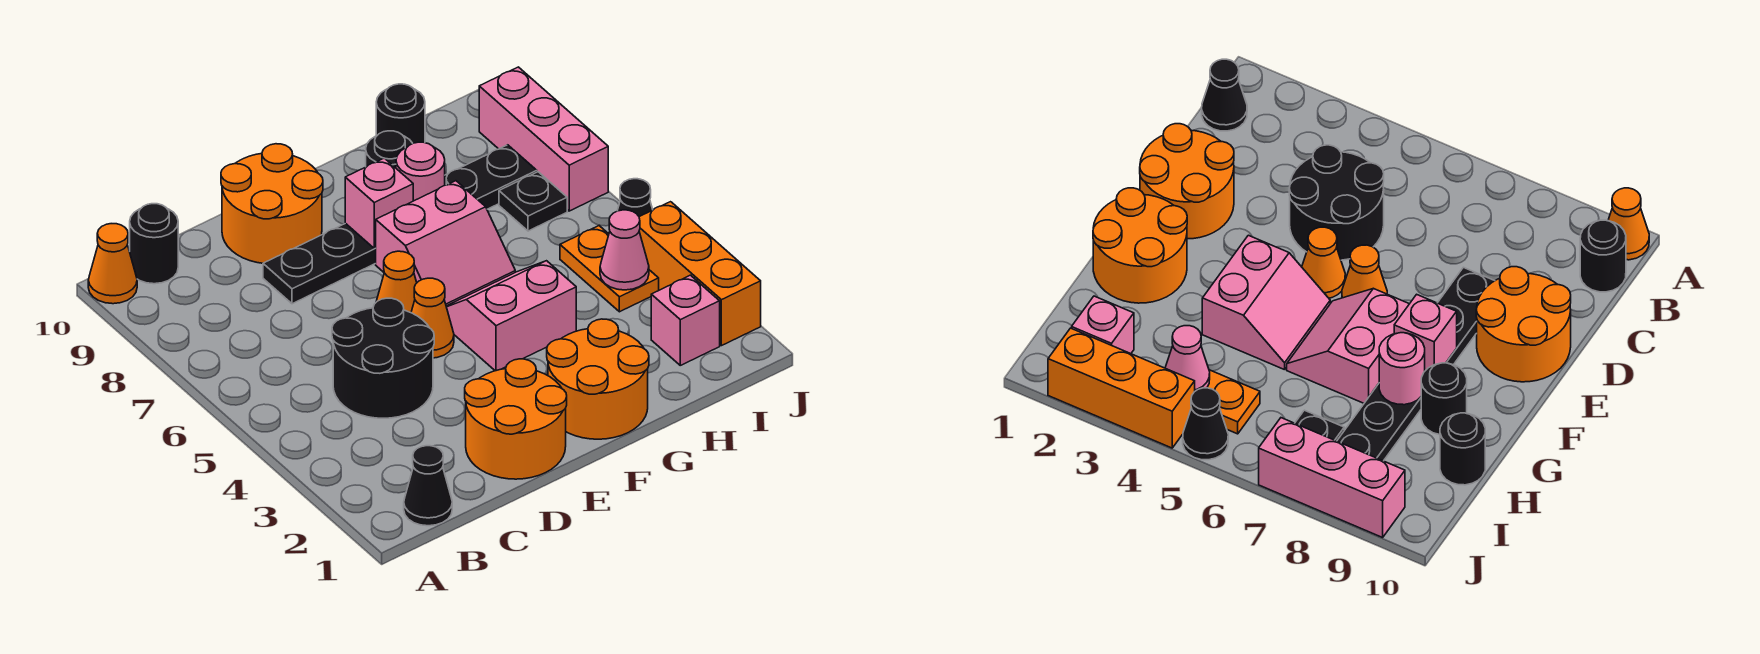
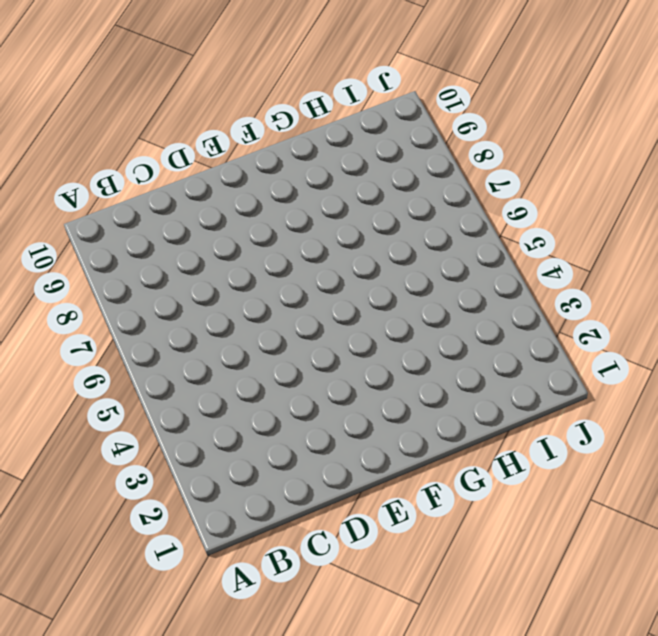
none -> orange 1x1 cone [88,224,137,304]
none -> black 1x1 cone [404,446,452,526]
none -> black 1x1 round brick [130,204,178,284]

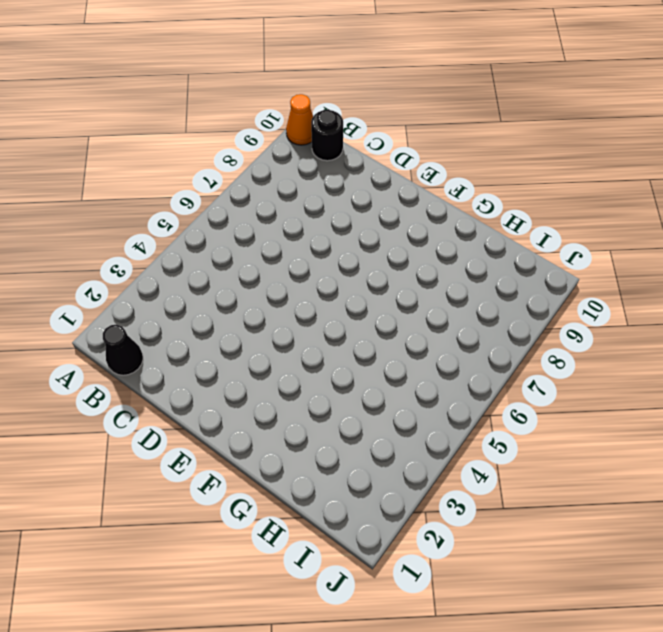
none -> black 2x2 round brick [332,298,434,418]
none -> orange 2x2 round brick [465,359,567,479]
none -> black 1x6 plate [263,145,537,304]

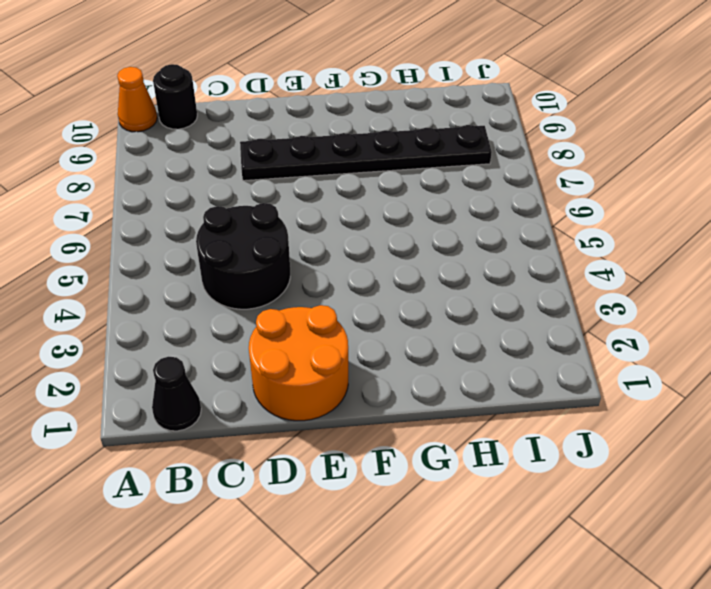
none -> orange 2x2 round brick [221,144,323,263]
none -> orange 1x1 cone [411,278,454,358]
none -> orange 1x1 cone [376,251,417,313]

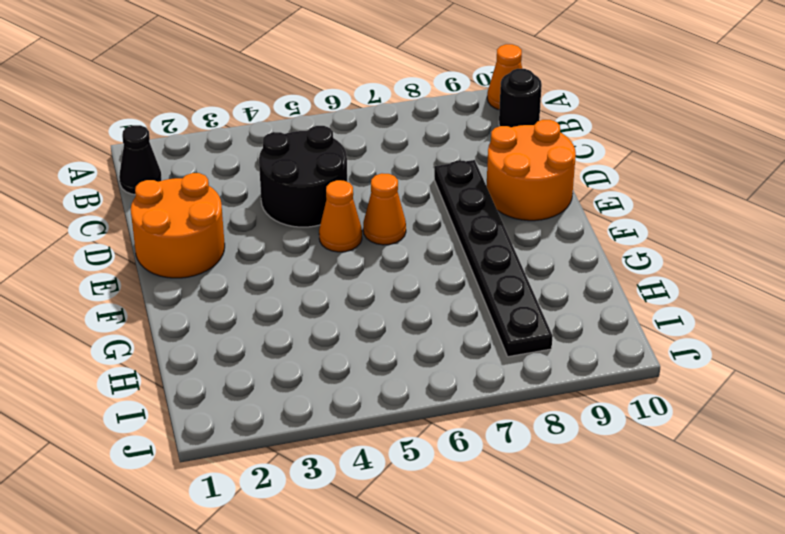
none -> orange 2x2 round brick [547,319,649,439]
none -> pink 2x2 slope [446,261,576,371]
none -> pink 2x2 slope [376,181,515,306]

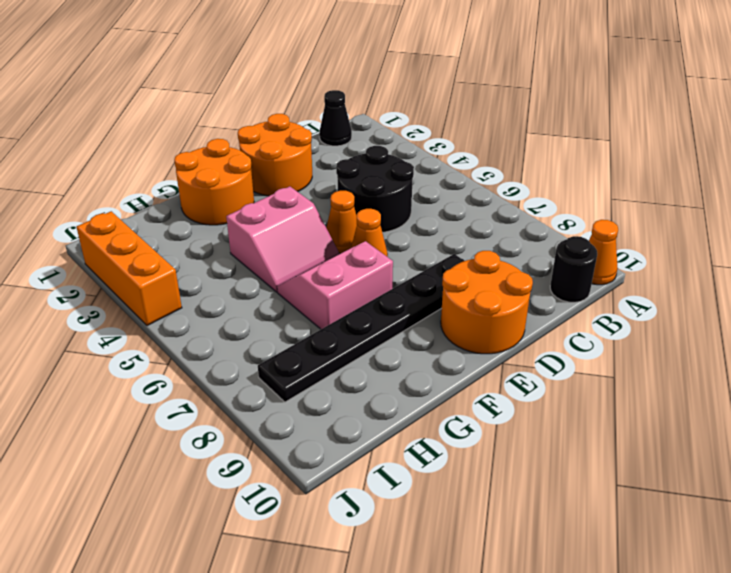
none -> black 1x1 round brick [366,131,413,168]
none -> black 1x1 round brick [376,84,425,143]
none -> pink 1x1 brick [651,275,720,365]

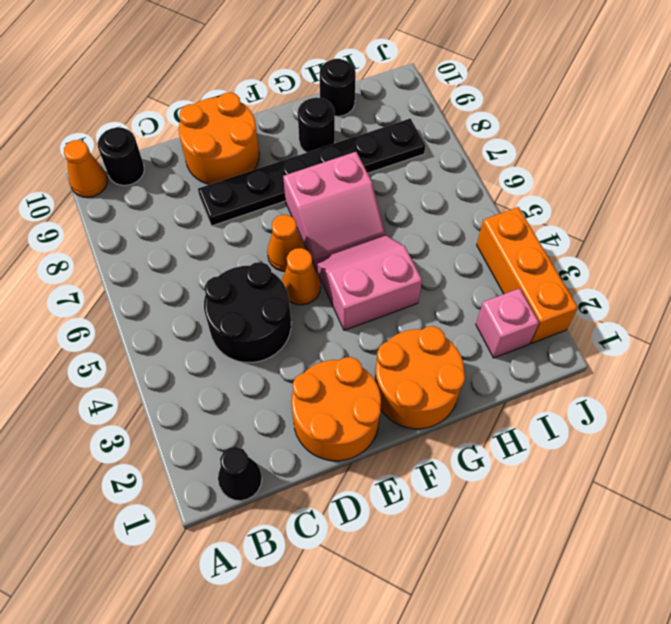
none -> orange 1x2 plate [560,226,659,312]
none -> black 1x1 plate [499,172,567,231]
none -> black 1x1 cone [617,179,653,217]

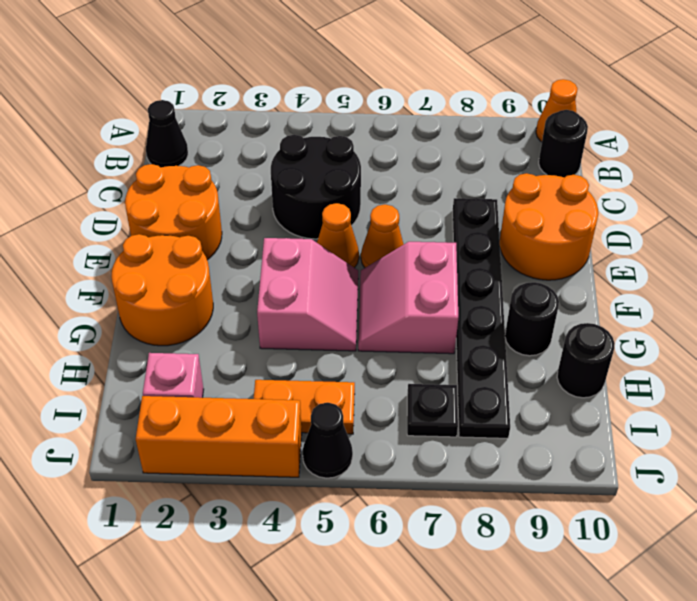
none -> pink 1x3 brick [479,67,608,211]
none -> pink 1x1 brick [345,158,413,249]
none -> pink 1x1 round brick [396,142,445,201]

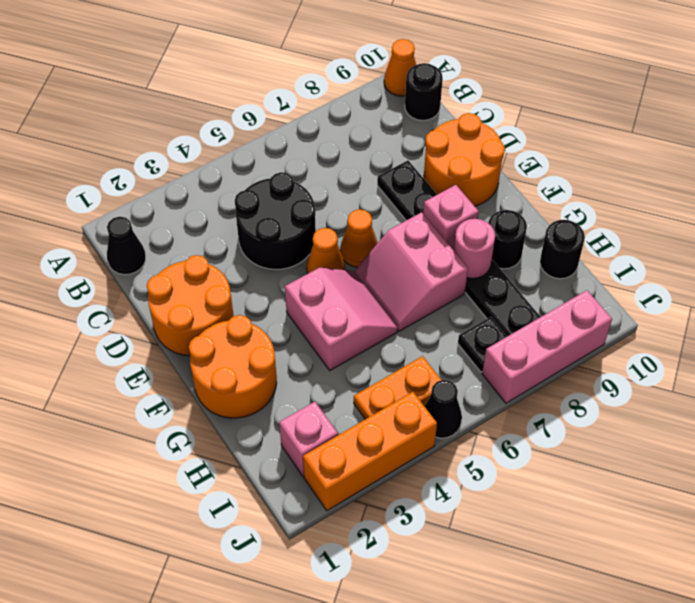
none -> pink 1x1 cone [600,210,649,290]

